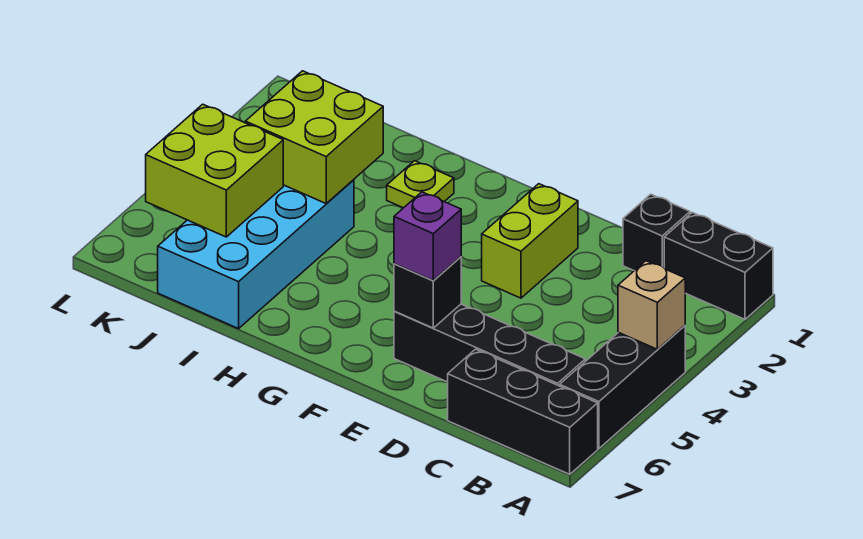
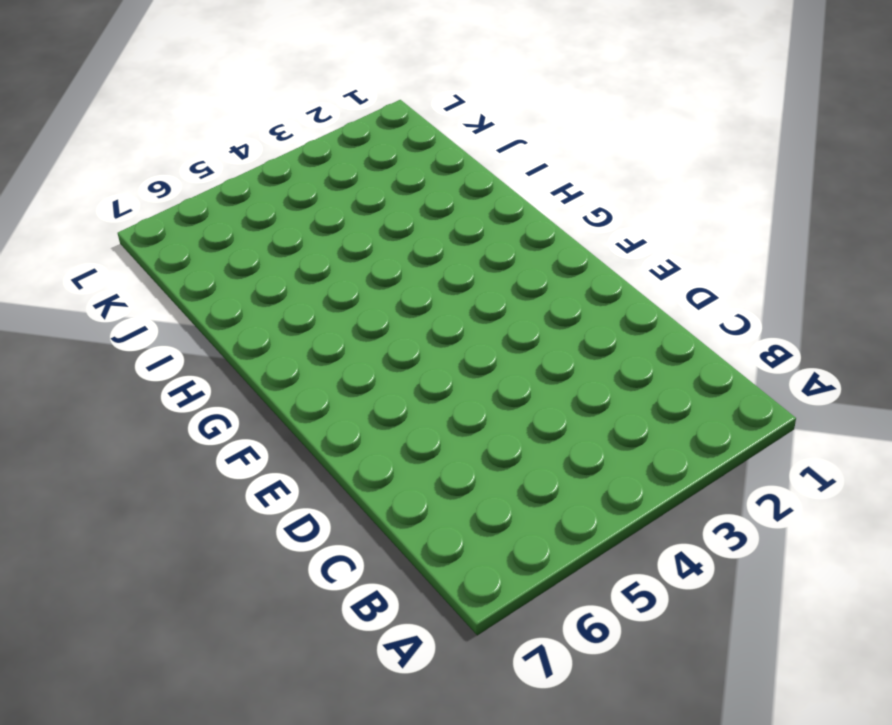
none -> black 1x2 brick [664,213,773,319]
none -> black 1x3 brick [560,326,685,449]
none -> black 1x3 brick [448,349,598,474]

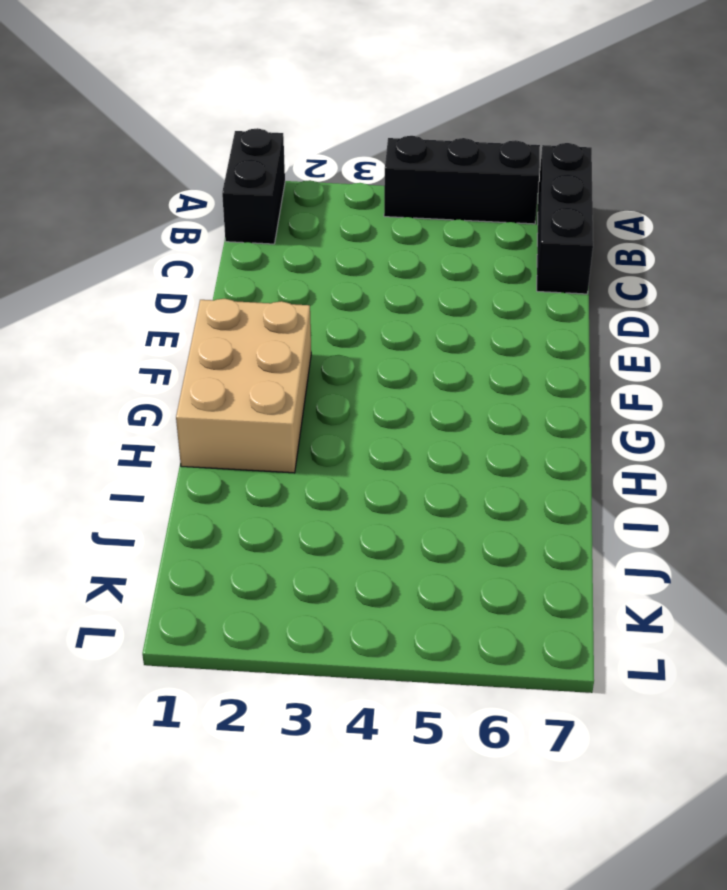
tan 2x3 brick [176,299,311,473] -> lime 1x1 plate [387,161,454,208]
none -> black 1x4 brick [394,304,585,386]
none -> black 1x1 brick [623,194,690,271]
none -> lime 1x2 brick [482,184,578,298]

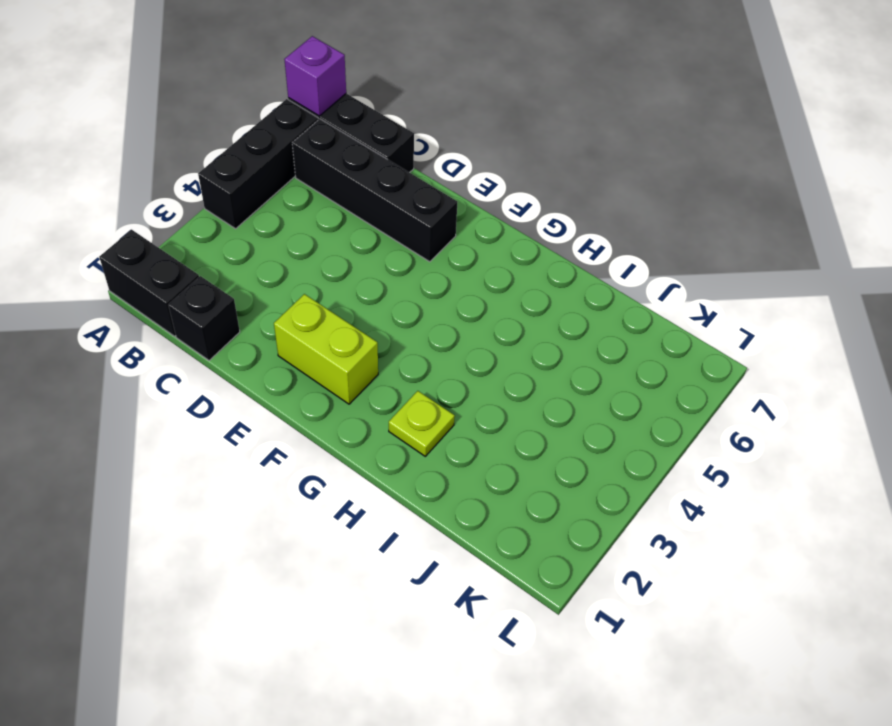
purple 1x1 brick [284,36,346,116] -> purple 1x1 brick moved to [394,192,461,280]
lime 1x2 brick [274,294,378,404] -> lime 1x2 brick turned to [482,184,578,298]
none -> cyan 2x4 brick [158,180,354,329]
none -> tan 1x1 brick [618,261,685,349]
none -> black 1x1 brick [394,257,461,328]

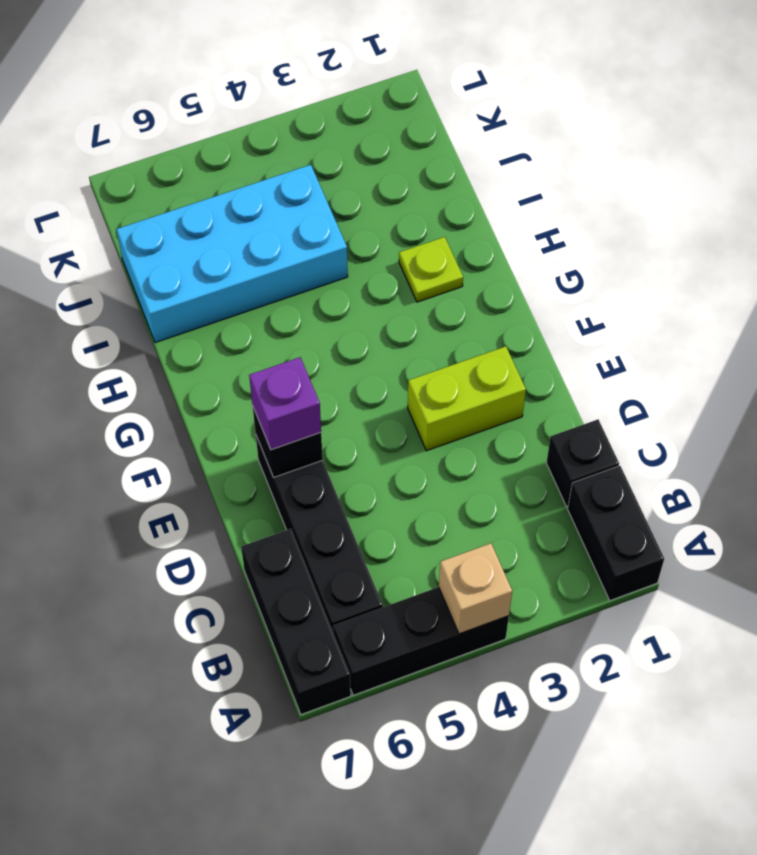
none -> lime 2x2 brick [245,71,383,204]
none -> lime 2x2 brick [146,104,283,237]

